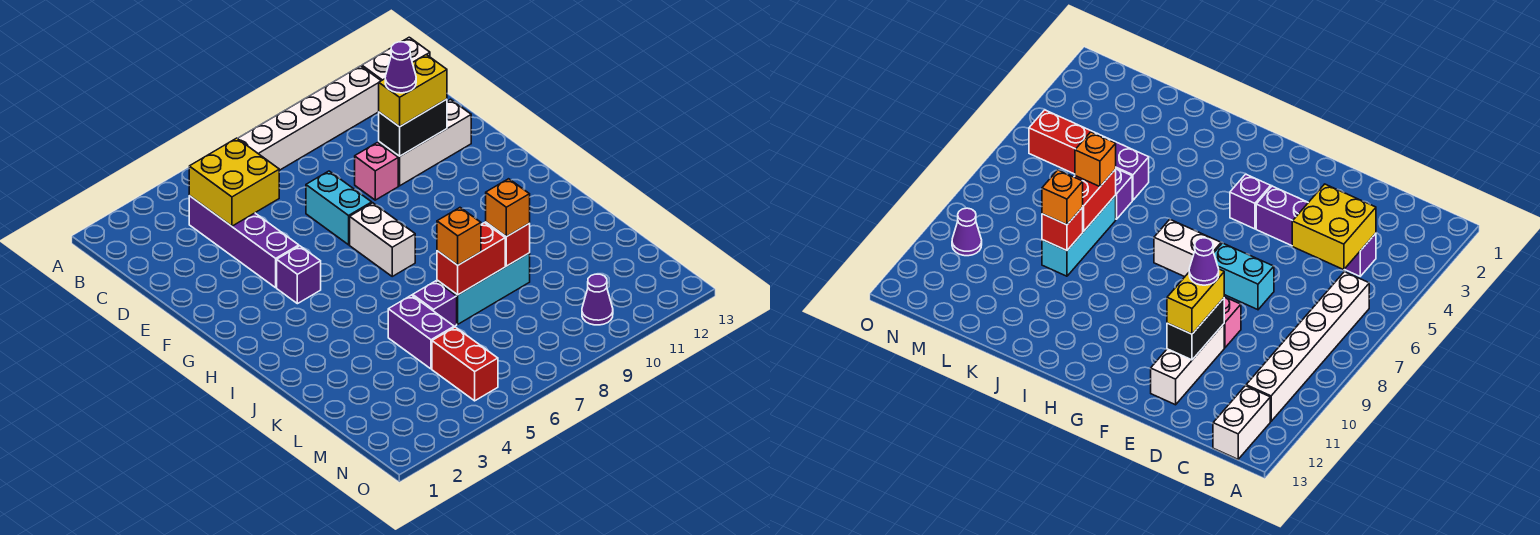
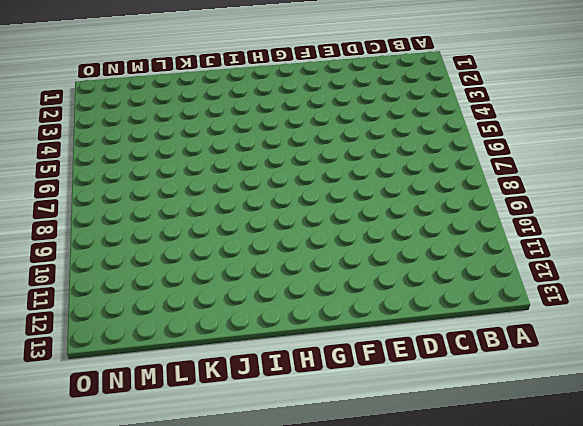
none -> white 1x6 brick [238,66,381,170]
none -> white 1x2 brick [362,37,430,81]
none -> purple 1x4 brick [189,196,299,288]

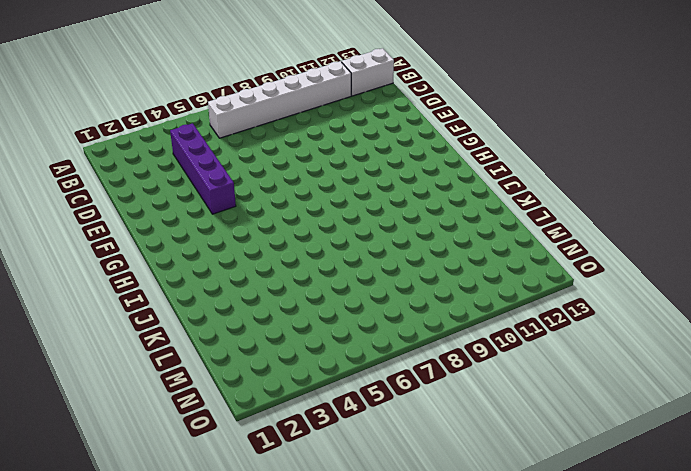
none -> cyan 1x2 brick [306,171,372,245]
none -> pink 1x1 brick [355,142,398,200]
none -> white 1x3 brick [379,99,471,186]

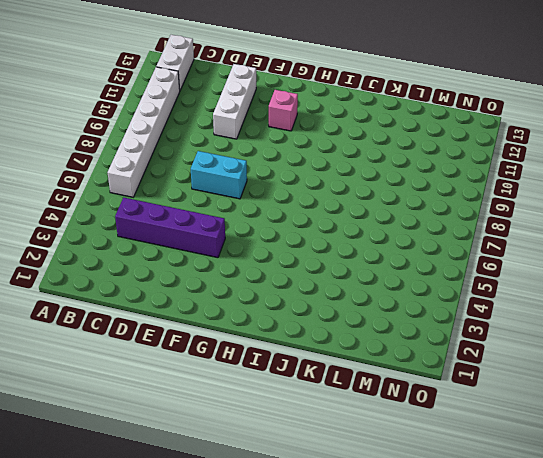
pink 1x1 brick [269,90,298,131] -> pink 1x1 brick moved to [355,142,398,200]
none -> purple 1x1 brick [277,246,321,304]
none -> white 1x2 brick [350,203,415,276]
none -> purple 1x2 brick [388,295,454,369]

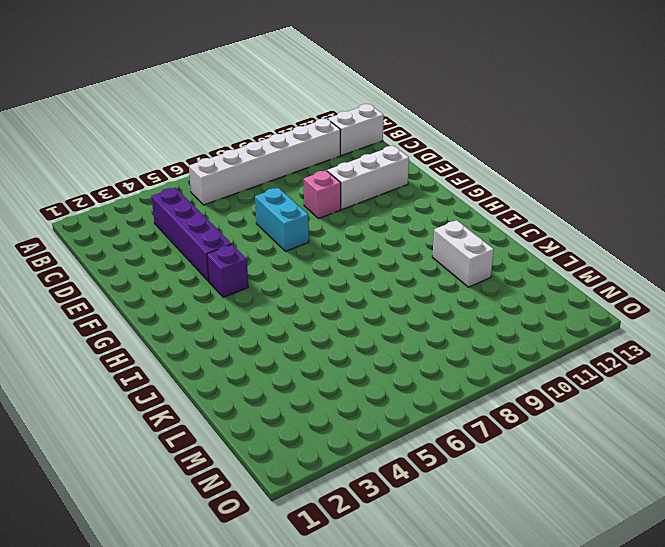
white 1x2 brick [432,220,494,287] -> white 1x2 brick moved to [350,203,415,276]
none -> purple 1x2 brick [388,295,454,369]
none -> purple 1x1 brick [413,281,457,327]
none -> cyan 1x3 brick [437,253,530,324]

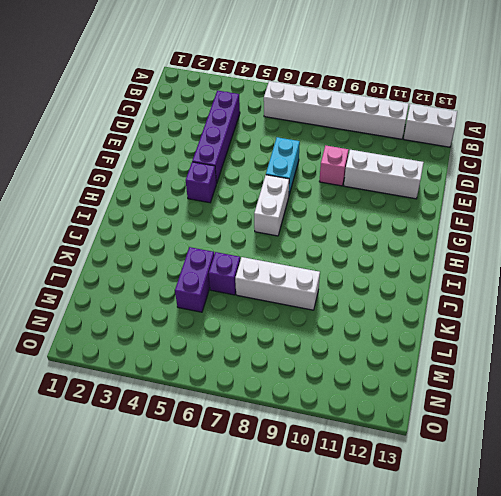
white 1x3 brick [235,257,320,310] -> cyan 1x3 brick [437,253,530,324]
none -> red 1x2 brick [432,327,498,401]
none -> purple 1x1 cone [582,274,613,325]
none -> yellow 2x2 brick [189,138,279,226]

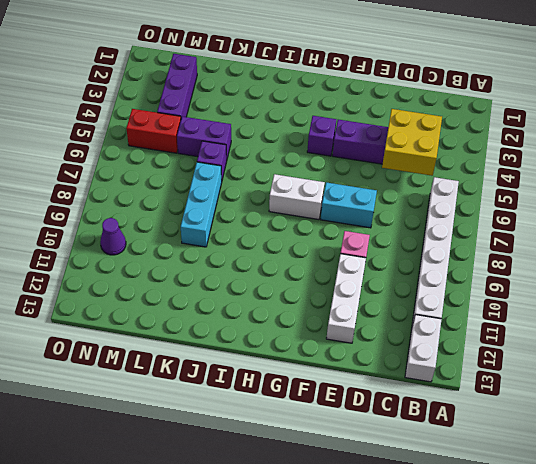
purple 1x3 brick [157,54,197,118] -> none
none -> black 1x2 brick [379,99,447,156]
none -> red 1x2 brick [437,223,505,295]
none -> red 1x1 brick [486,222,530,266]

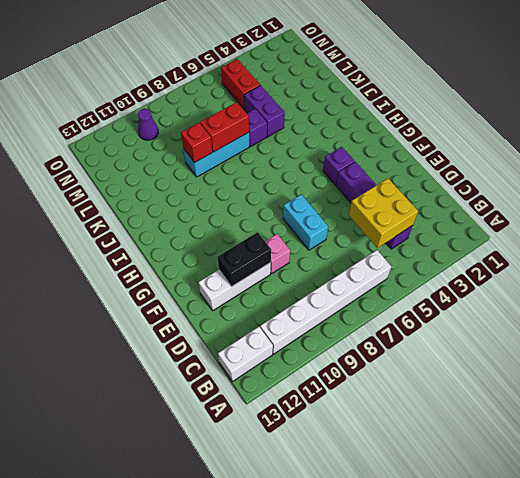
none -> white 1x2 brick [350,203,415,276]
none -> yellow 1x2 brick [379,54,447,127]
none -> orange 1x1 brick [437,208,481,265]

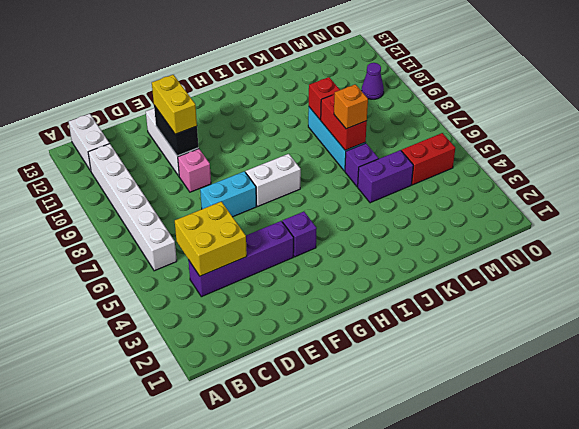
none -> orange 1x1 brick [486,179,530,237]
none -> purple 1x1 cone [385,42,416,93]

